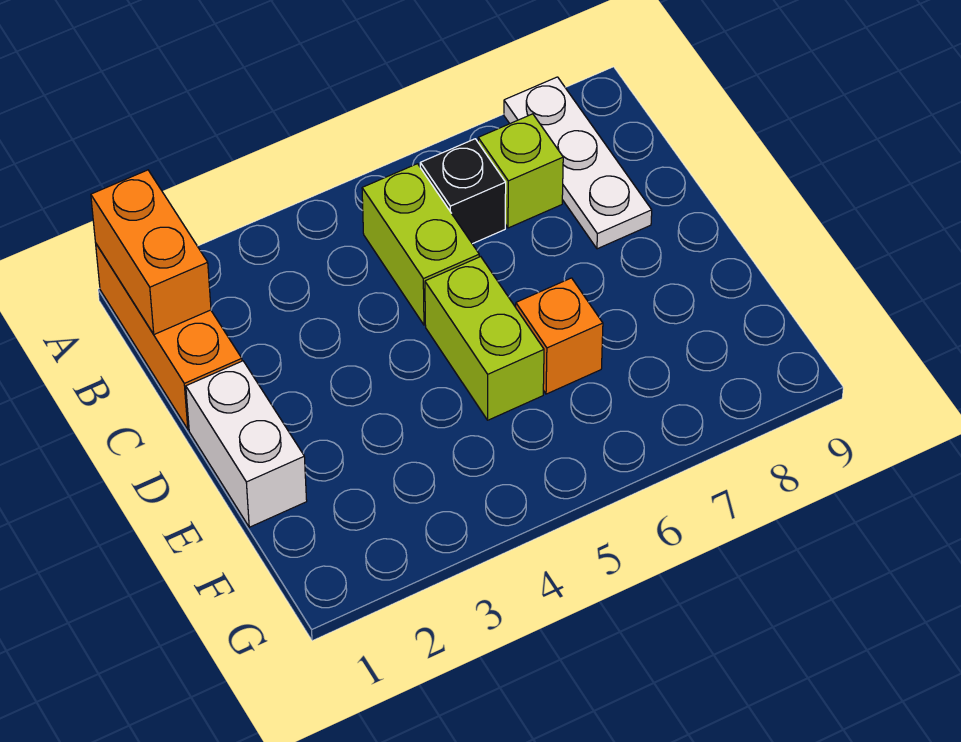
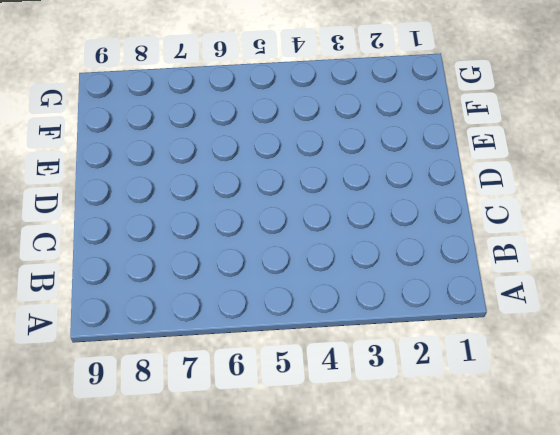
none -> orange 1x3 brick [96,244,242,429]
none -> white 1x3 plate [504,77,652,249]

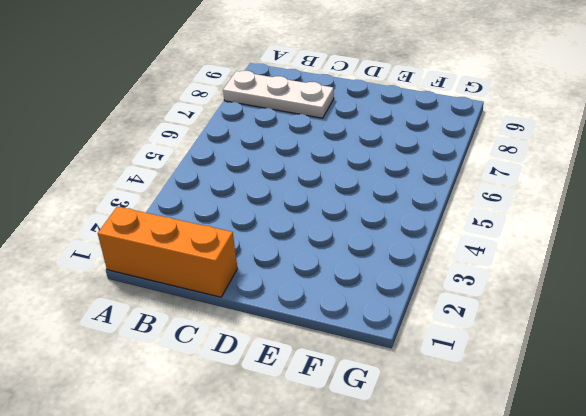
none -> lime 1x2 brick [362,164,479,325]
none -> black 1x1 brick [420,139,506,244]

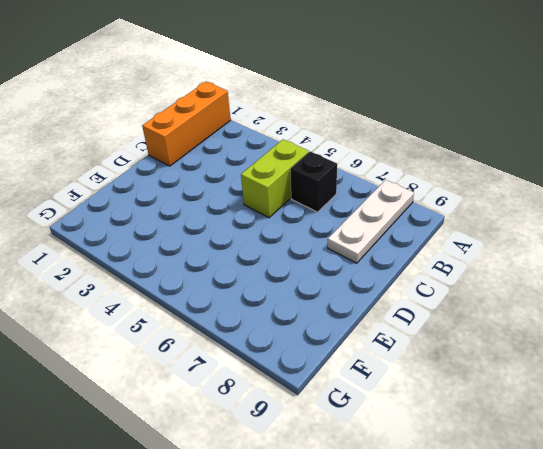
none -> lime 1x1 brick [478,114,563,228]
none -> white 1x2 brick [186,361,307,527]

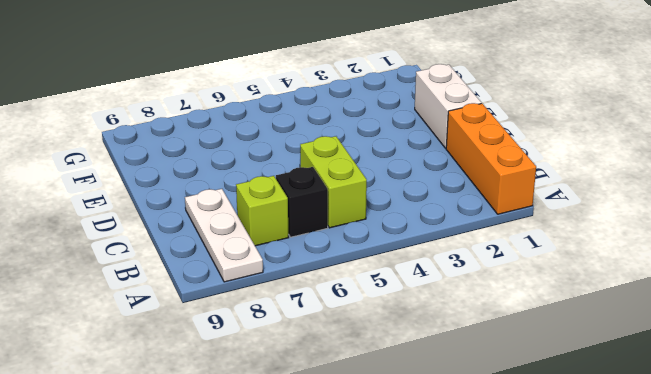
none -> lime 1x2 brick [425,257,544,420]
none -> orange 1x1 brick [516,278,603,394]

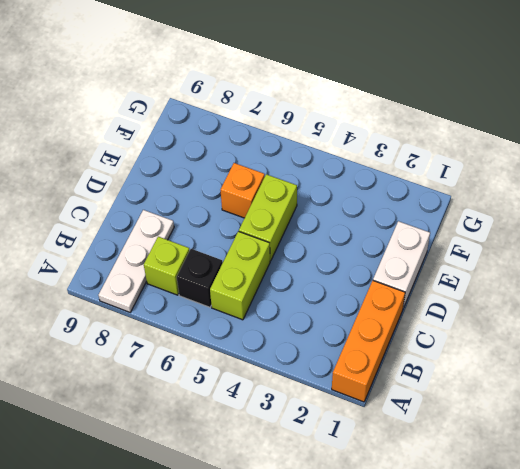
none -> orange 1x2 brick [91,170,211,334]

